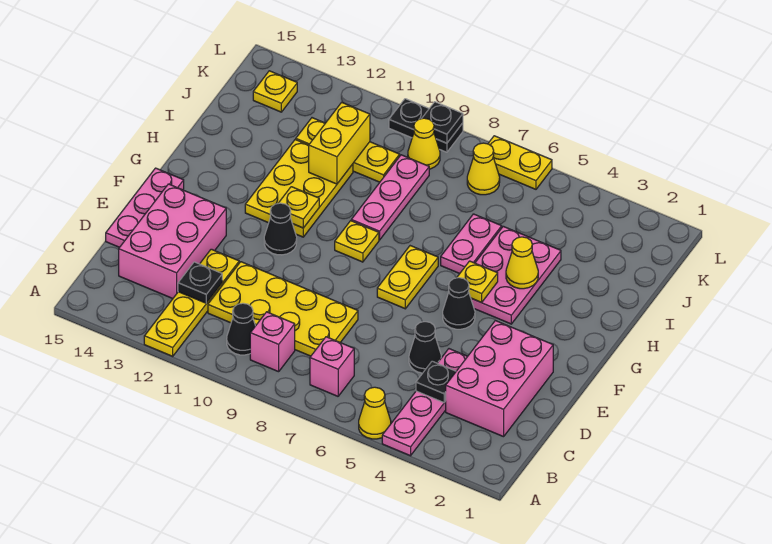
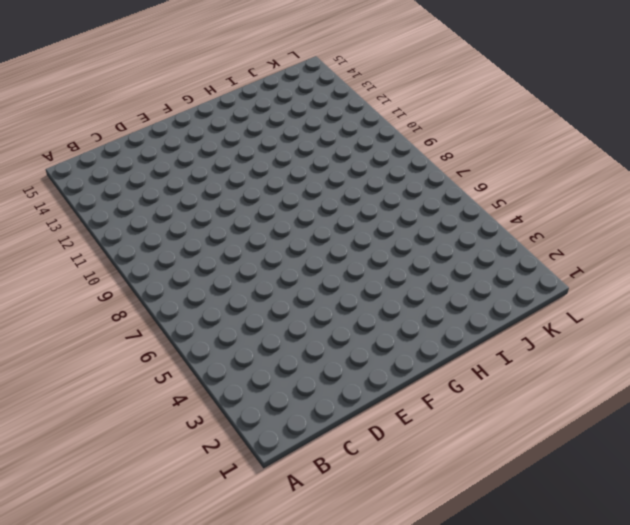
none -> pink 1x4 plate [382,349,468,456]
none -> yellow 1x1 cone [359,387,391,439]
none -> yellow 1x4 plate [144,249,239,356]
none -> pink 1x1 brick [310,337,354,396]

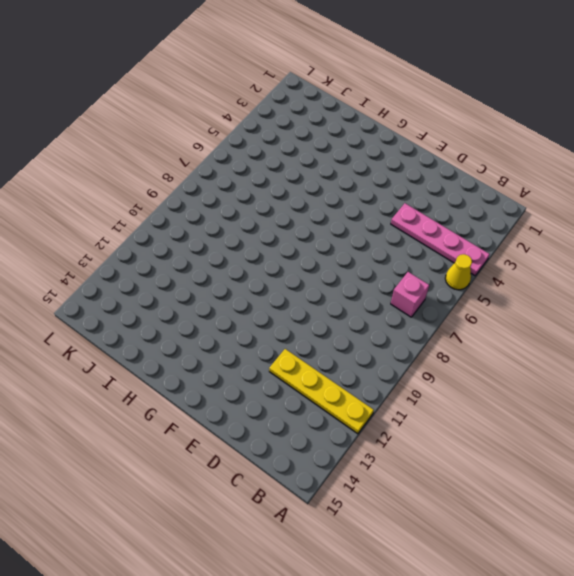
none -> pink 1x1 brick [250,312,295,372]
none -> black 1x1 cone [227,303,255,355]
none -> pink 2x3 brick [446,321,553,437]
none -> yellow 2x4 plate [208,262,358,356]

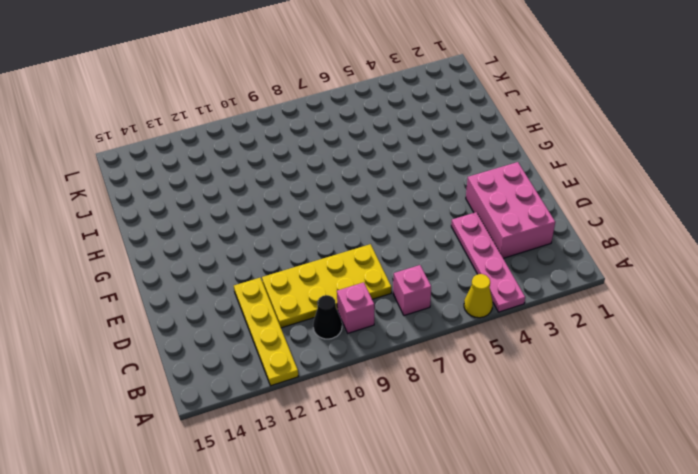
none -> pink 2x3 brick [119,184,226,299]
none -> black 1x1 cone [409,322,441,373]
none -> pink 1x3 plate [106,168,184,247]
none -> black 1x1 cone [443,278,475,329]

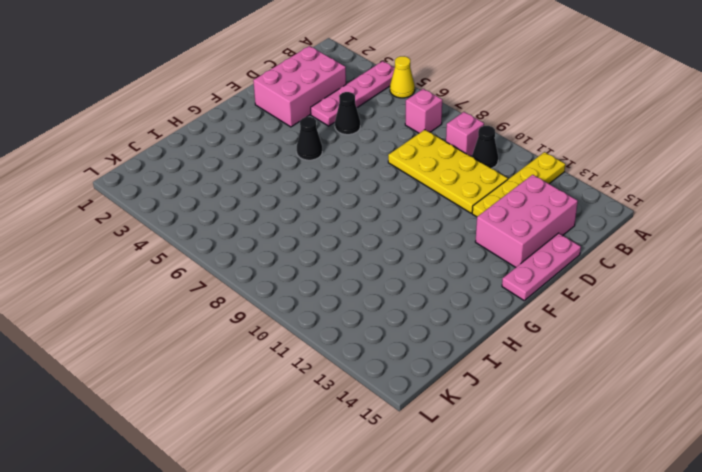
none -> yellow 1x2 plate [377,246,438,309]
none -> black 1x1 cone [264,203,297,255]
none -> pink 2x3 plate [471,226,561,324]
none -> yellow 1x1 plate [335,221,379,262]

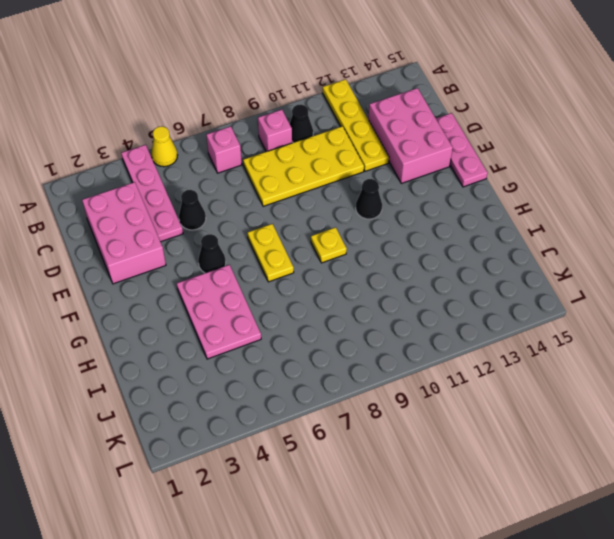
none -> yellow 2x3 plate [245,139,353,237]
none -> pink 1x2 plate [441,214,502,274]
none -> pink 1x3 plate [351,155,429,240]
none -> yellow 1x3 plate [296,118,400,182]

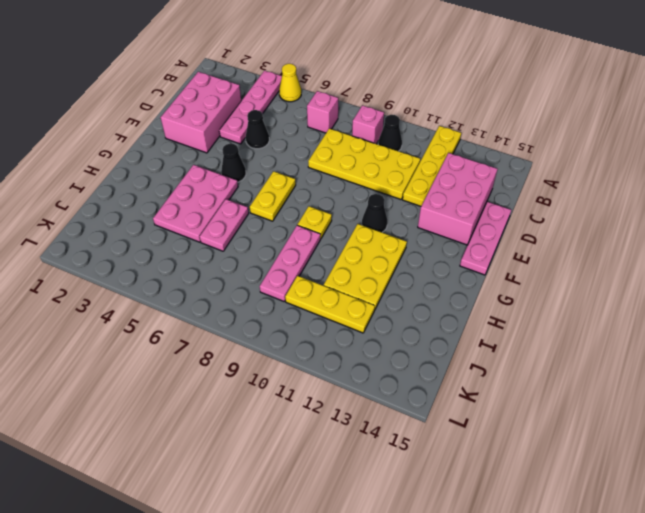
none -> yellow 1x1 cone [467,143,500,195]
none -> yellow 1x1 cone [408,118,440,169]
none -> yellow 1x1 plate [253,71,297,112]
none -> yellow 1x2 plate [488,136,552,189]

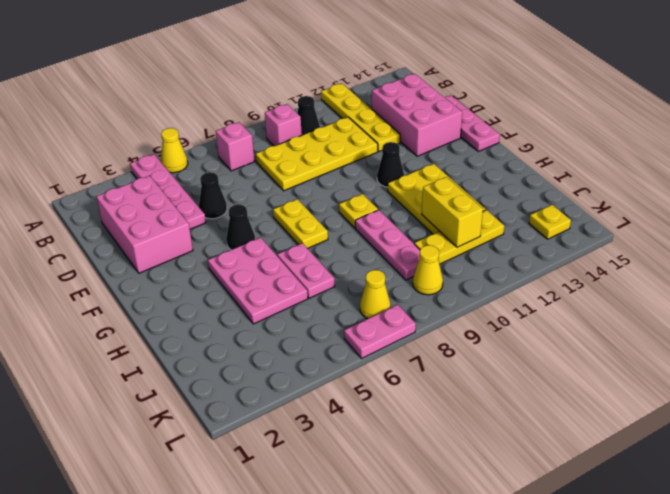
pink 1x2 plate [344,305,416,358] -> yellow 1x2 plate [488,136,552,189]
none -> black 1x2 plate [389,99,463,152]
none -> black 1x1 plate [416,361,456,402]
none -> black 1x1 plate [178,262,222,303]
none -> yellow 1x1 plate [457,261,498,303]

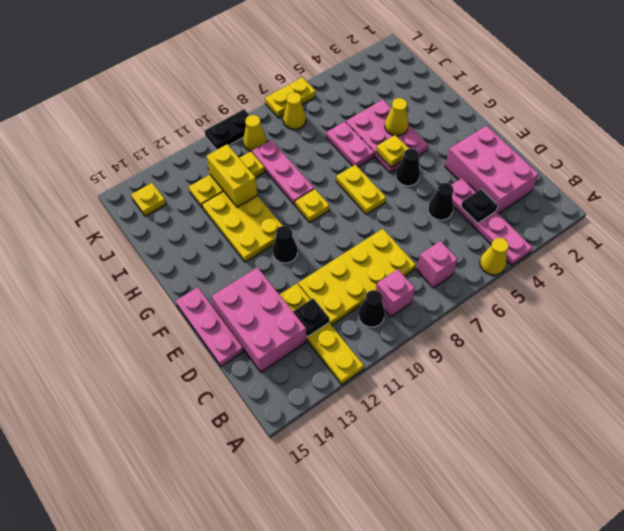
none -> yellow 1x1 plate [278,187,319,228]
none -> black 1x1 plate [422,102,463,143]

